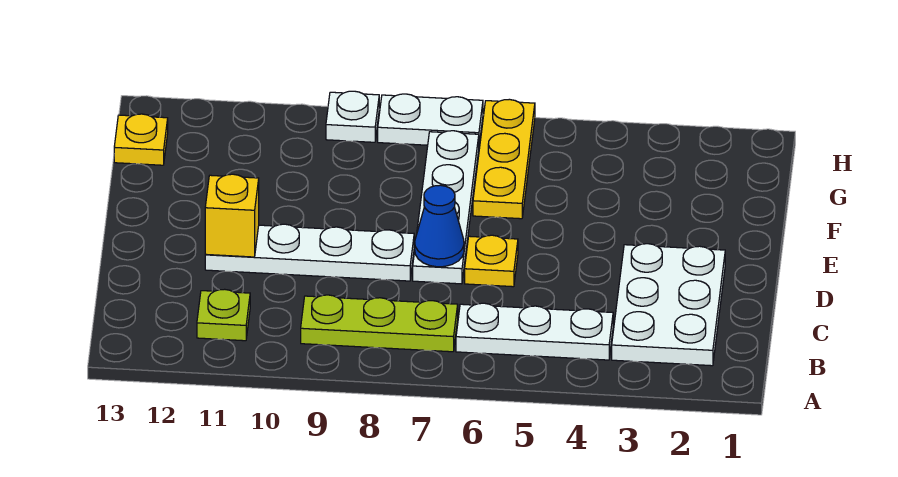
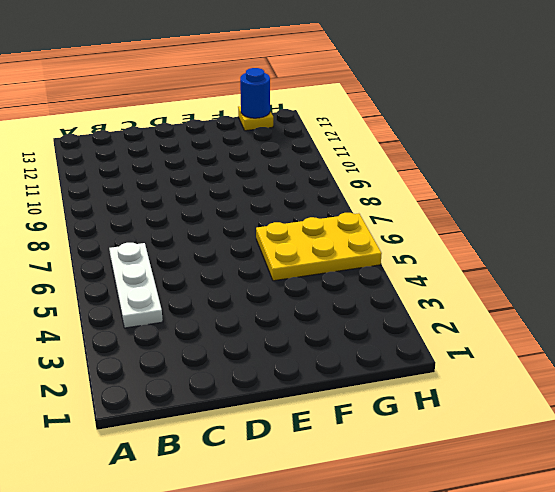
yellow 2x3 plate [256,213,382,281] -> yellow 1x3 plate [473,99,535,219]
blue 1x1 round brick [240,68,270,118] -> none
none -> white 2x3 plate [612,244,725,366]
none -> lime 1x3 plate [301,295,458,352]
none -> lime 1x1 plate [197,289,250,341]

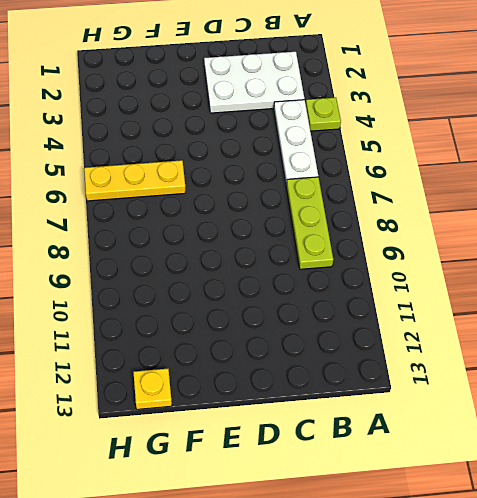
lime 1x1 plate [306,97,341,131] -> lime 1x1 plate moved to [197,289,250,341]
none -> yellow 1x1 plate [465,235,518,287]
none -> white 1x4 plate [413,131,479,284]
none -> white 1x4 plate [205,224,414,281]

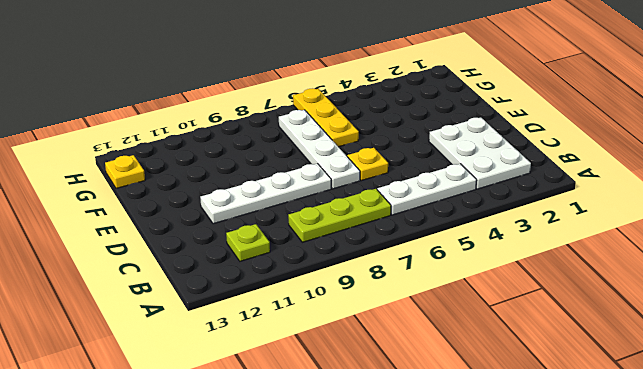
none -> white 1x2 plate [378,94,483,145]
none -> white 1x1 plate [326,91,379,142]
none -> blue 1x1 cone [415,185,464,267]

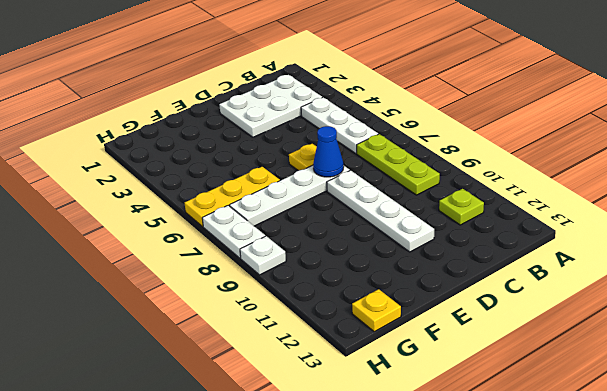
none -> yellow 1x1 brick [205,174,259,257]

